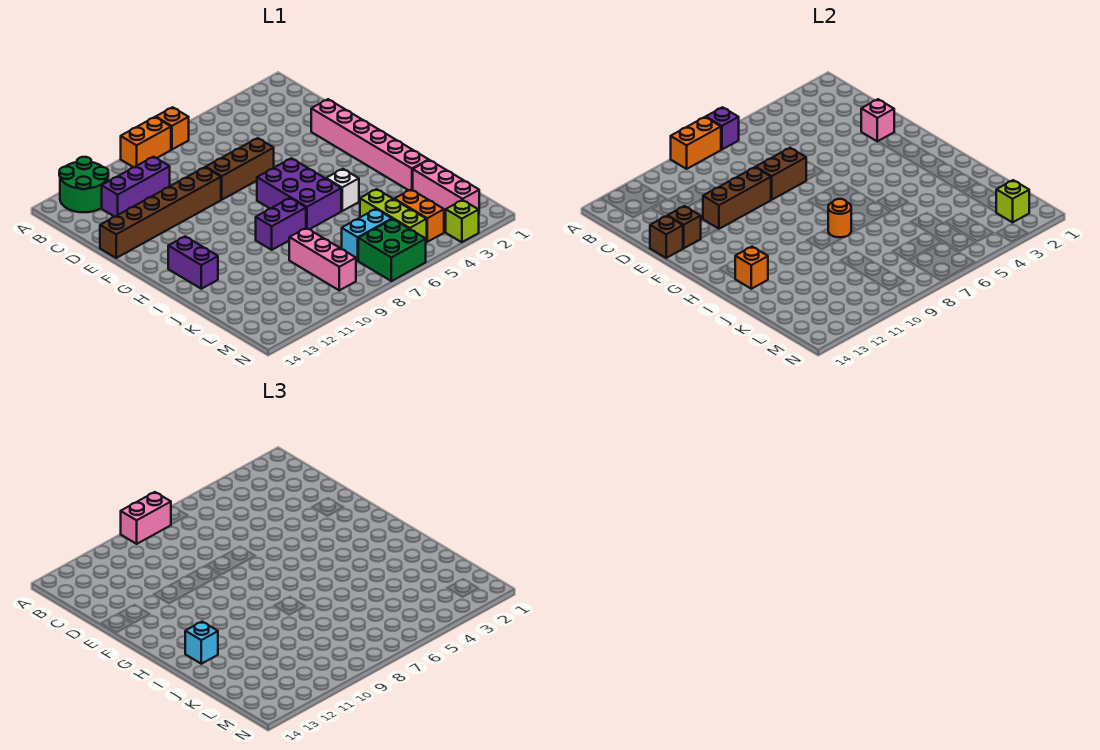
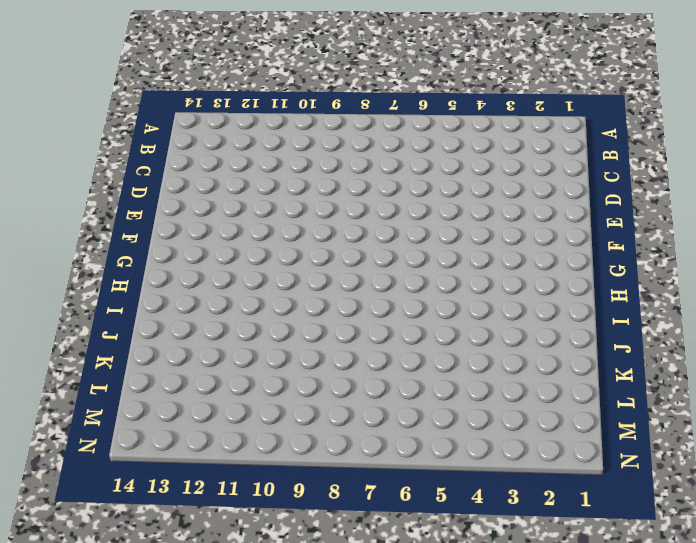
none -> orange 1x1 brick [156,107,189,150]
none -> orange 1x2 brick [121,117,171,167]
none -> green 2x2 round brick [59,157,108,212]
none -> purple 1x3 brick [102,157,170,217]

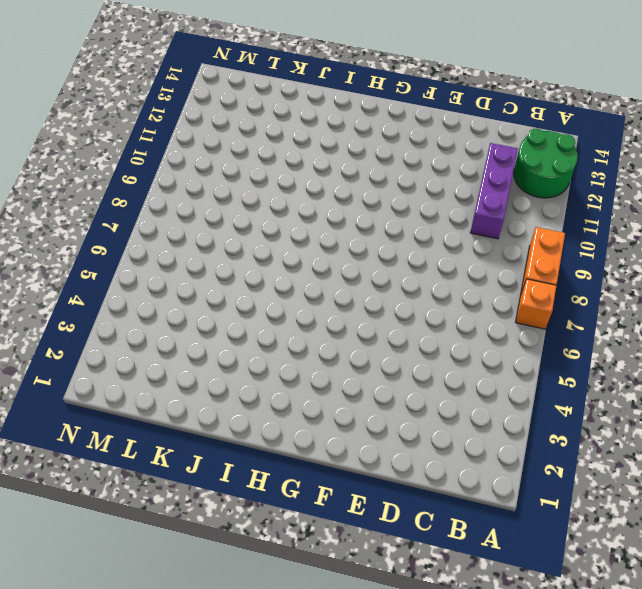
none -> pink 1x6 brick [311,99,428,190]
none -> brown 1x3 brick [206,138,274,200]
none -> brown 1x6 brick [100,167,221,258]
none -> purple 2x3 brick [257,158,341,229]

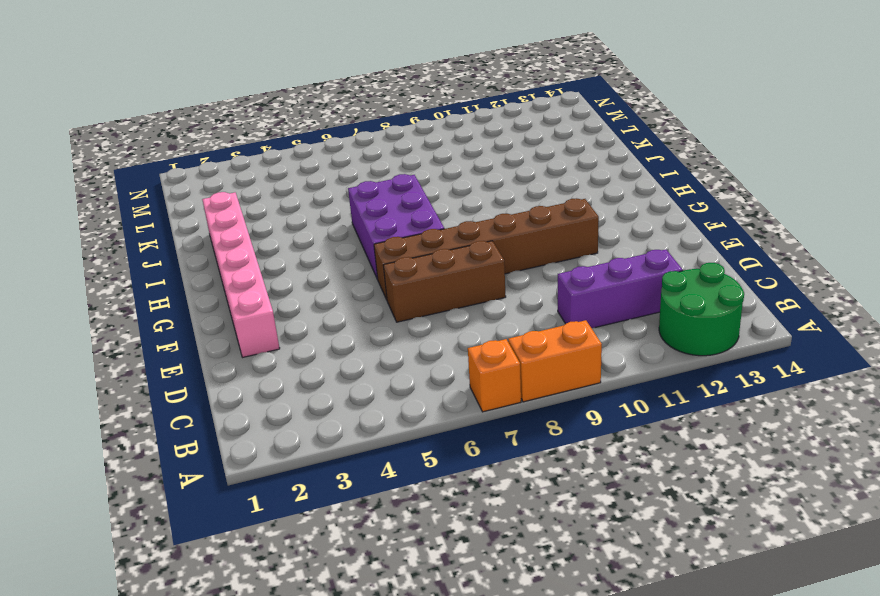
brown 1x6 brick [374,198,599,300] -> brown 1x6 brick moved to [100,167,221,258]
none -> purple 1x2 brick [168,236,218,289]
none -> white 1x1 brick [326,169,359,211]
none -> purple 1x2 brick [256,198,306,250]
none -> pink 1x3 brick [413,160,479,212]

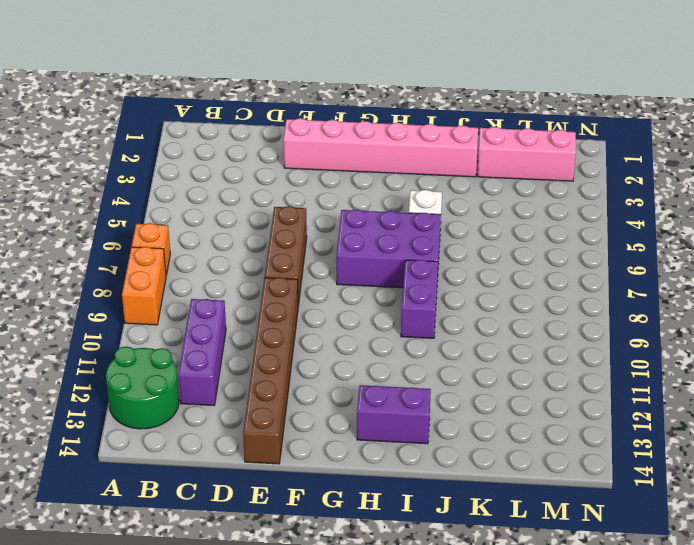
none -> lime 1x3 brick [360,189,427,242]
none -> pink 1x3 brick [289,228,356,290]
none -> orange 1x2 brick [394,190,444,242]
none -> cyan 1x2 brick [342,209,392,261]

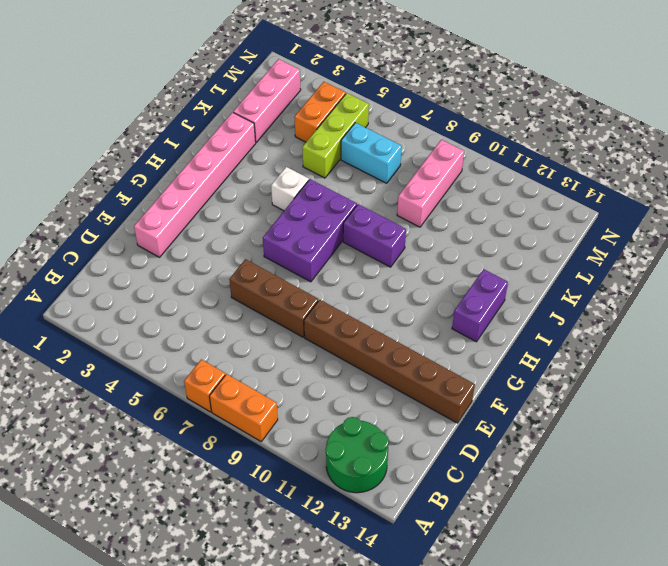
none -> purple 1x3 brick [102,157,170,217]
none -> green 2x2 brick [358,219,426,281]
none -> lime 1x1 brick [446,200,479,242]
none -> purple 1x1 brick [706,107,739,150]

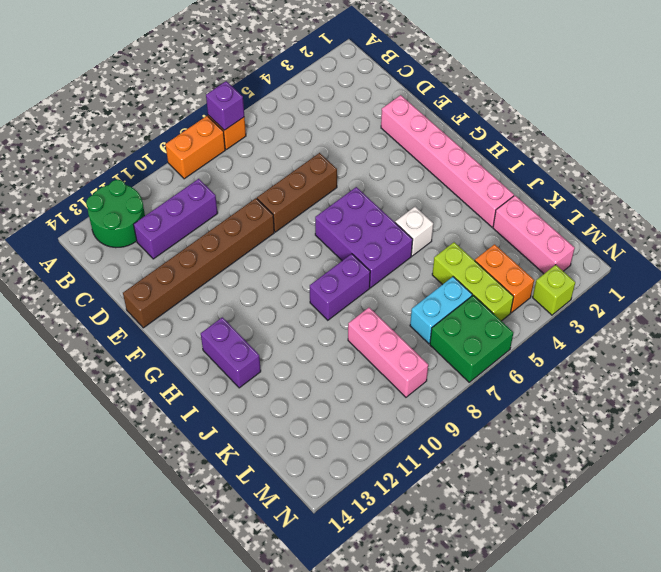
none -> orange 1x2 brick [671,117,721,169]
none -> pink 1x1 brick [861,99,894,142]
none -> brown 1x2 brick [756,148,806,200]
none -> brown 1x3 brick [703,167,771,229]

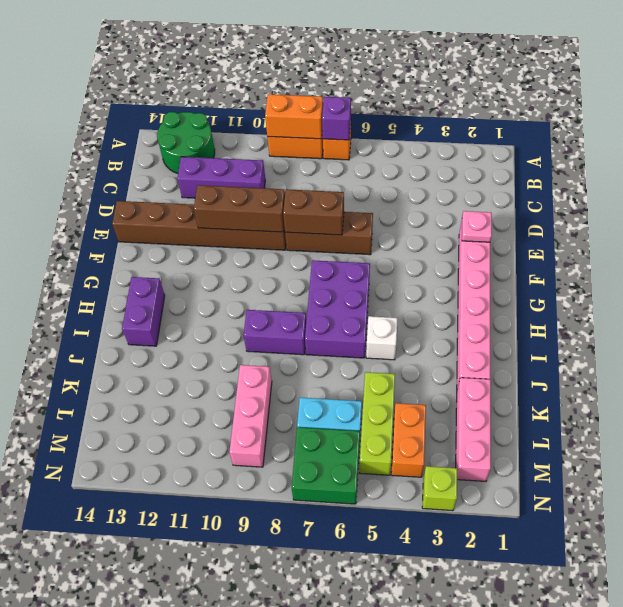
pink 1x1 plate [462,211,492,242] -> pink 1x1 brick [861,99,894,142]
none -> brown 1x1 brick [668,206,701,248]
none -> brown 1x1 brick [650,216,683,258]
none -> orange 1x1 round brick [828,199,851,237]
none -> orange 1x1 brick [735,247,768,289]

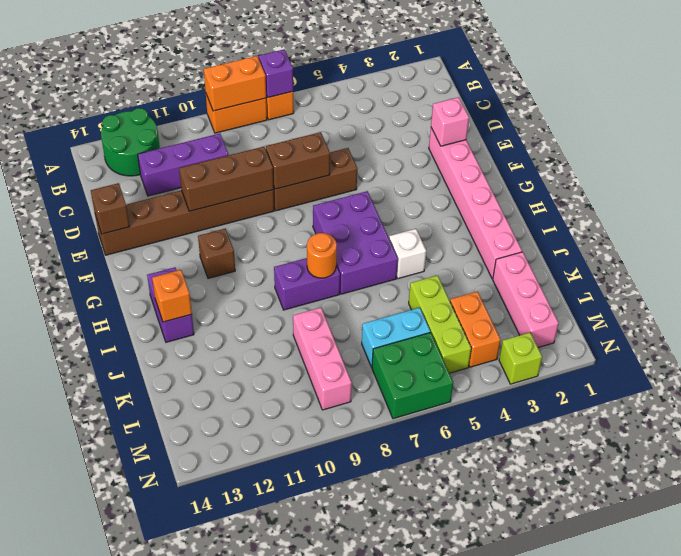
brown 1x1 brick [198,229,235,278] -> brown 1x1 brick moved to [668,206,701,248]
none -> lime 1x1 brick [996,180,1029,222]
none -> pink 1x2 brick [121,492,171,544]
none -> cyan 1x1 brick [185,622,218,664]

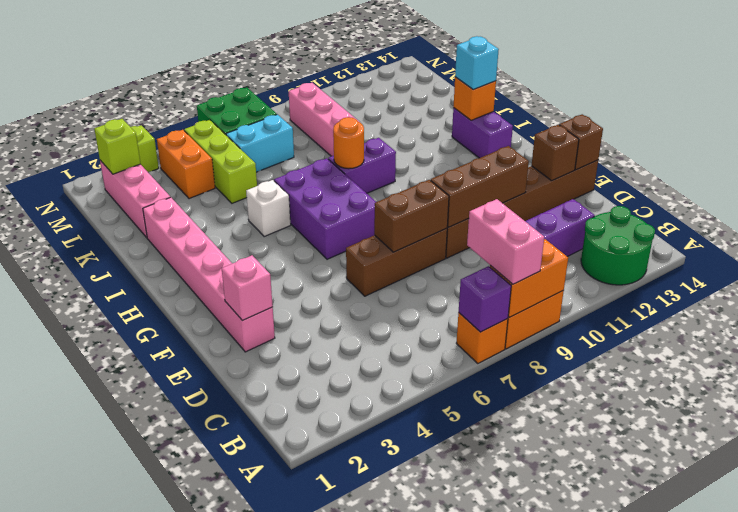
pink 1x2 brick [467,199,544,284] -> pink 1x2 brick turned to [121,492,171,544]

